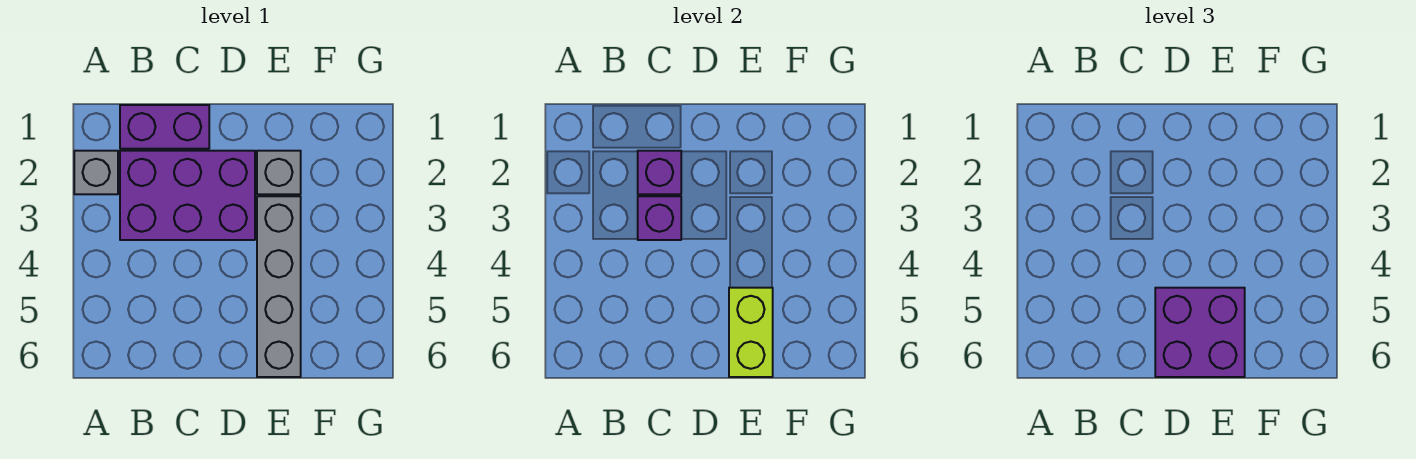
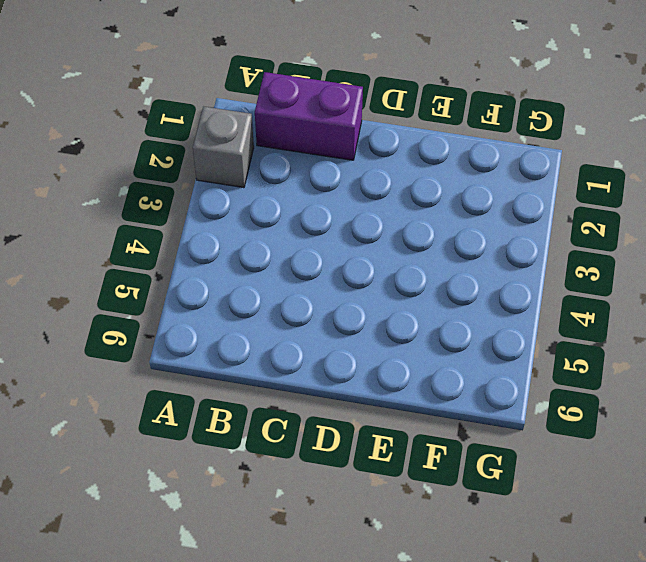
none -> purple 2x3 brick [120,151,255,240]
none -> grey 1x1 brick [257,151,301,194]

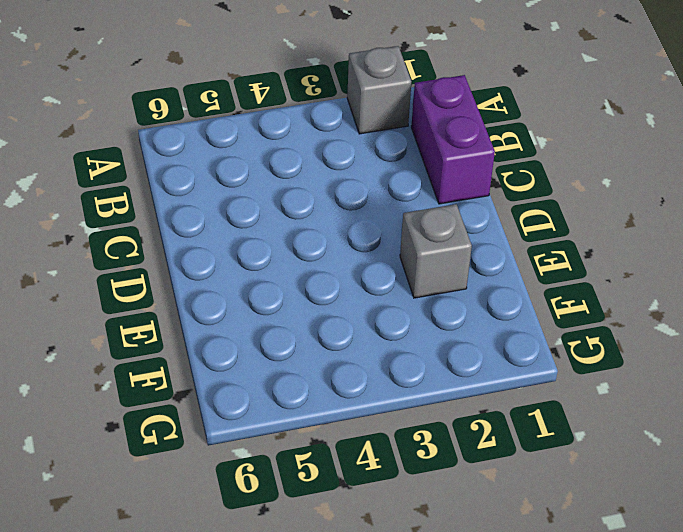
none -> purple 2x3 brick [120,151,255,240]
none -> grey 1x4 brick [257,196,301,377]

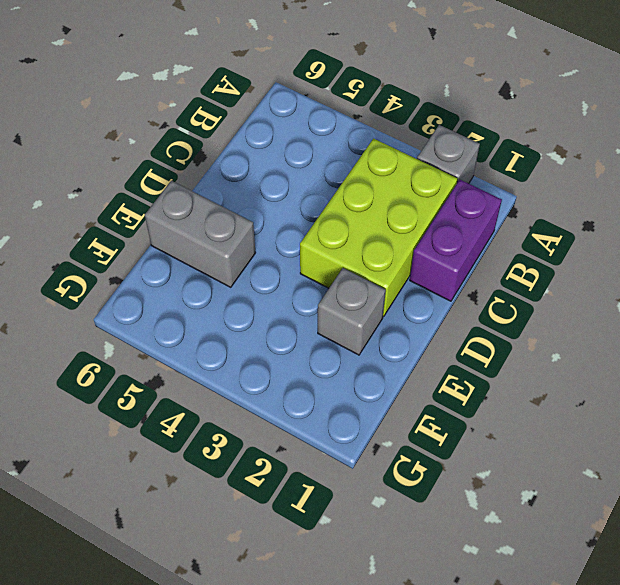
lime 2x3 brick [300,139,457,317] -> purple 2x3 brick [120,151,255,240]
grey 1x2 brick [145,181,256,287] -> grey 1x4 brick [257,196,301,377]
none -> purple 1x1 brick [638,151,681,194]
none -> purple 1x1 brick [638,196,681,240]

